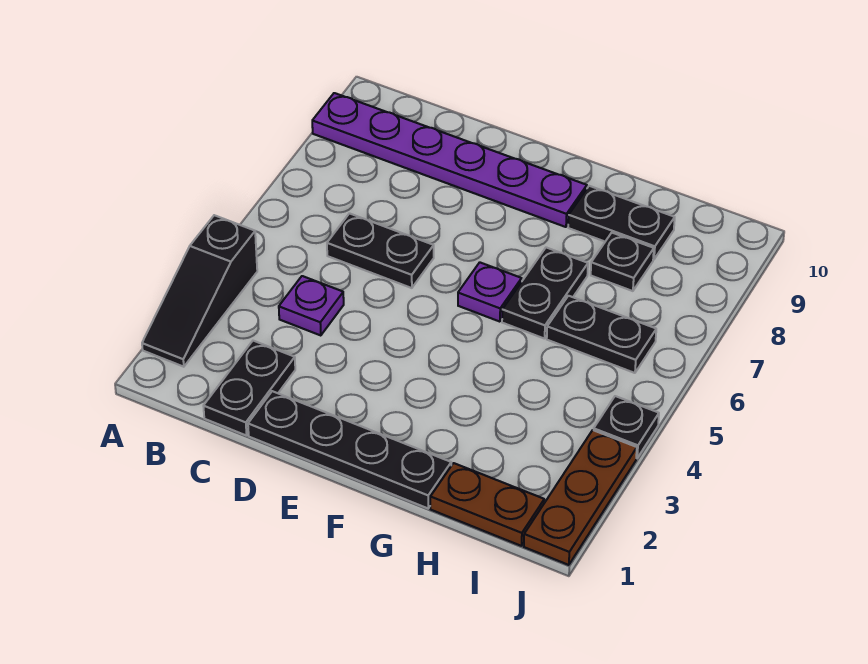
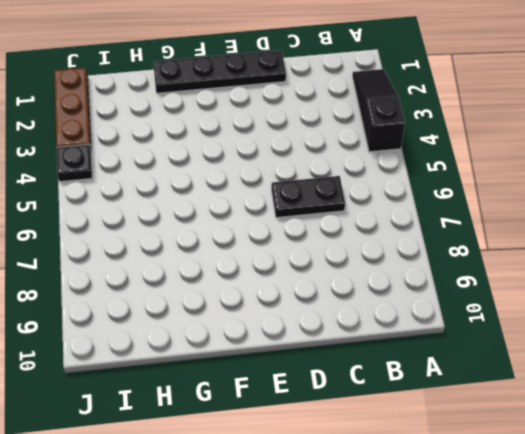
none -> purple 1x6 plate [312,93,587,227]
none -> black 1x2 plate [203,341,295,436]
none -> purple 1x1 plate [279,276,344,336]

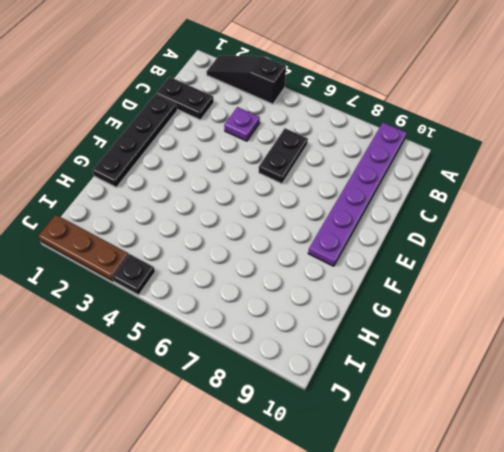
none -> purple 1x1 plate [458,262,522,322]
none -> black 1x2 plate [502,247,588,339]
none -> black 1x2 plate [568,186,675,260]

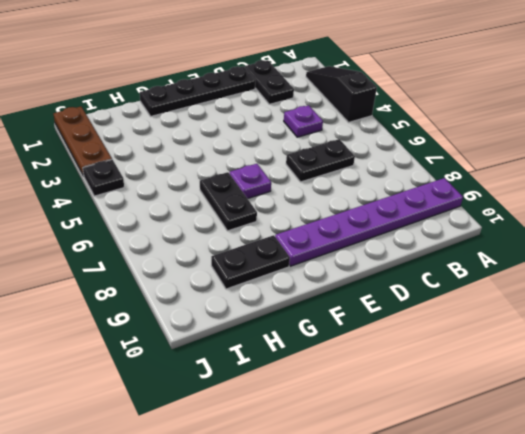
none -> brown 1x2 plate [430,463,544,546]
none -> black 1x2 plate [547,296,656,373]
none -> black 1x1 plate [591,233,654,291]

